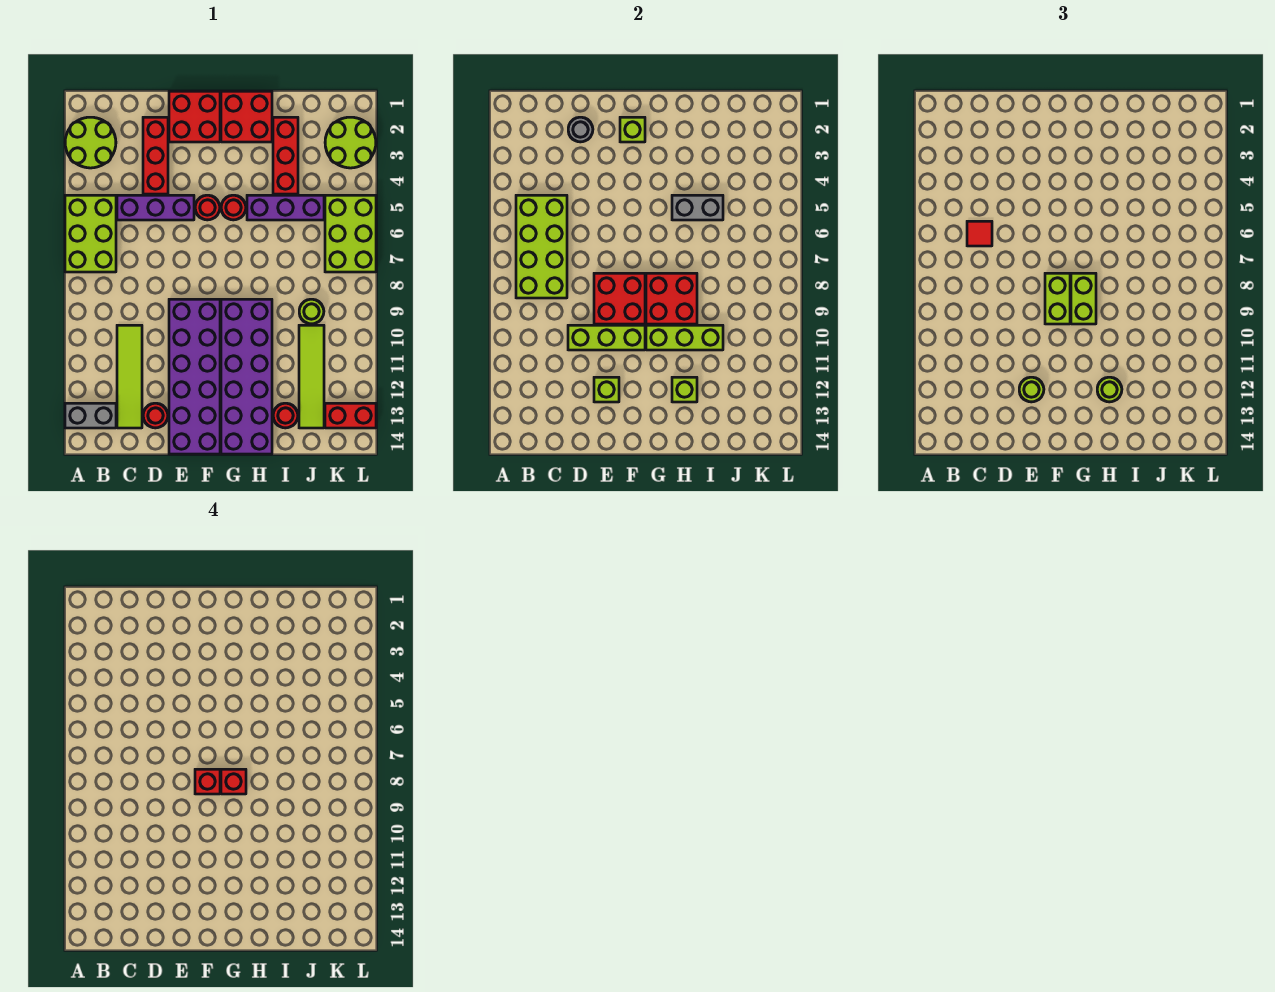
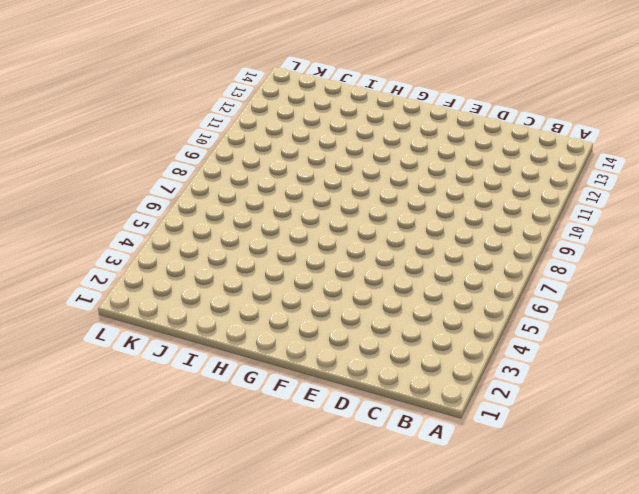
none -> lime 2x2 round brick [65,117,116,168]
none -> lime 2x3 brick [65,195,116,272]
none -> grey 1x2 brick [65,403,116,428]
none -> purple 1x3 brick [117,195,194,220]

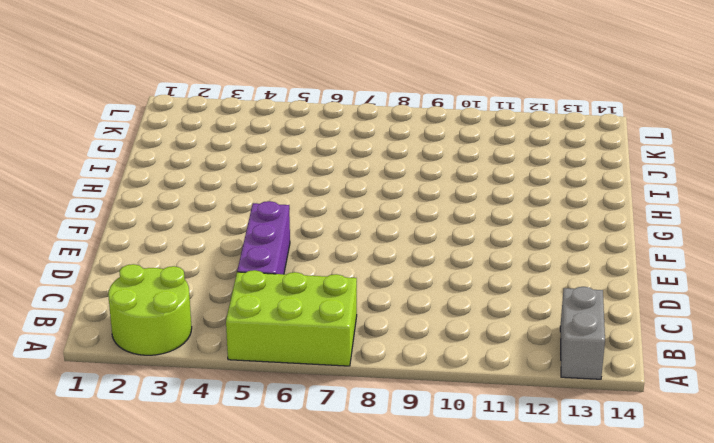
none -> lime 1x4 tile [117,325,142,428]
none -> red 1x3 brick [143,117,168,194]
none -> red 1x1 round brick [143,403,168,428]
none -> red 2x2 brick [169,91,220,142]

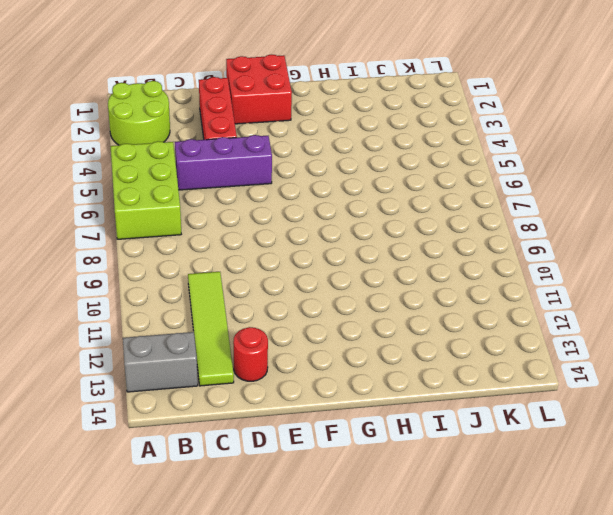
none -> purple 2x6 brick [169,299,220,454]
none -> red 1x1 round brick [195,195,220,220]
none -> red 2x2 brick [221,91,272,142]
none -> red 1x1 round brick [221,195,246,220]

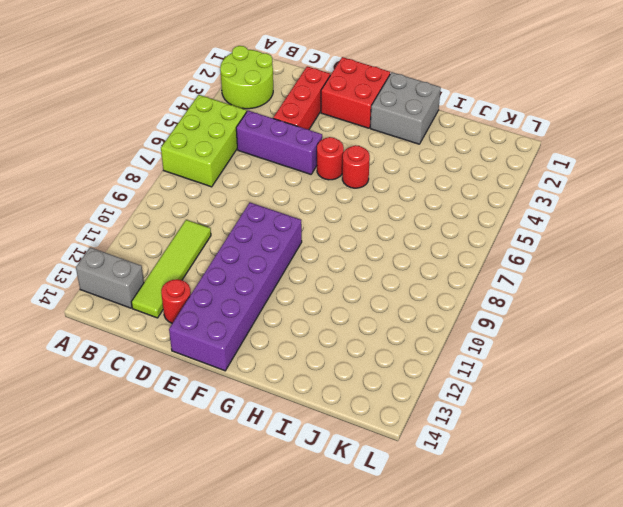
grey 2x2 brick [370,72,441,144] -> red 2x2 brick [221,91,272,142]
none -> purple 2x6 brick [221,299,272,454]
none -> purple 1x3 brick [247,195,324,220]
none -> red 1x3 brick [273,117,298,194]
none -> red 1x1 round brick [273,403,298,428]

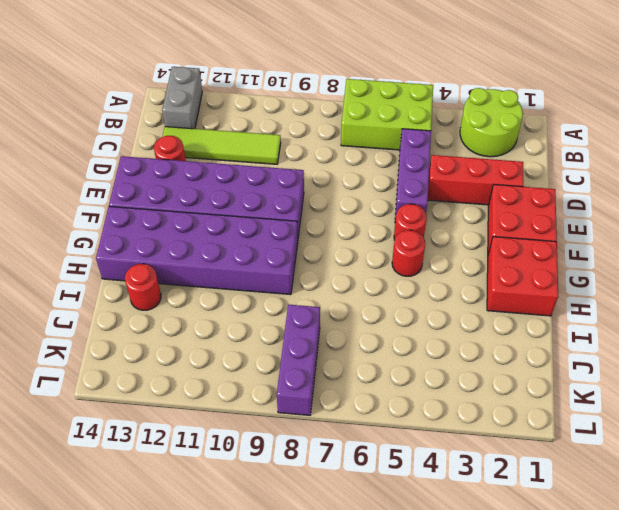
purple 1x3 brick [277,305,320,415] -> purple 1x3 brick moved to [247,195,324,220]
none -> red 1x3 brick [273,117,298,194]
none -> lime 1x1 round brick [299,299,324,324]
none -> lime 1x4 tile [299,325,324,428]
none -> lime 2x2 round brick [325,117,376,168]

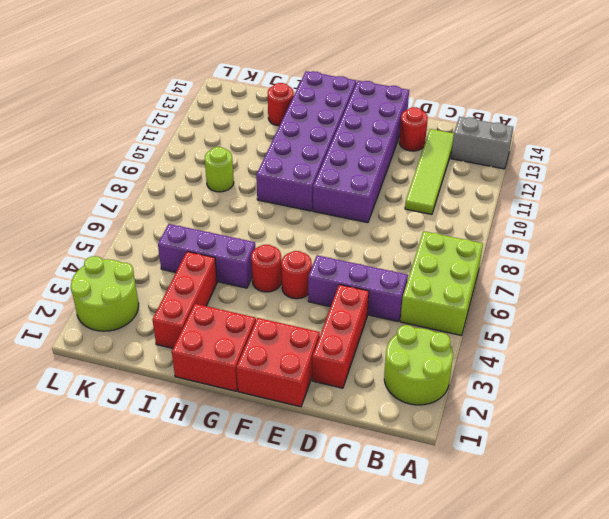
none -> lime 1x4 tile [299,325,324,428]
none -> lime 2x3 brick [325,195,376,272]
none -> red 1x2 brick [325,403,376,428]
none -> lime 2x4 brick [516,195,567,298]

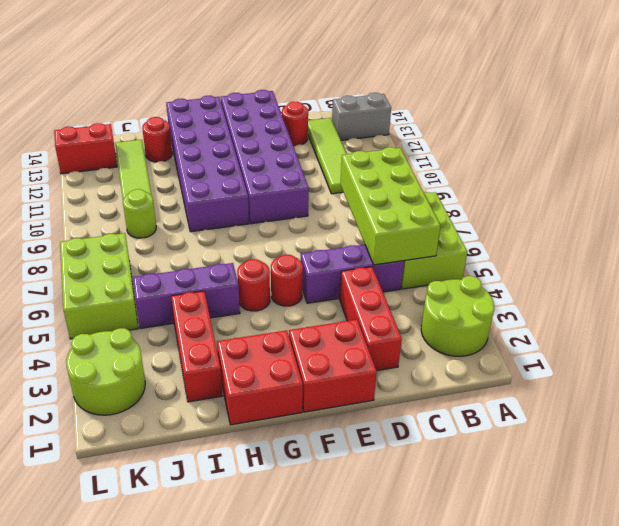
none -> grey 1x1 round brick [568,117,593,142]
none -> lime 1x3 brick [568,325,645,350]
none -> red 2x2 brick [594,273,645,324]
none -> lime 1x1 brick [594,377,619,402]

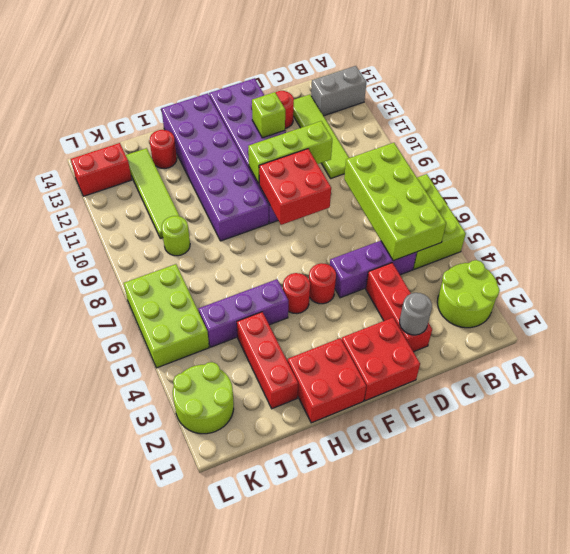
none -> lime 1x1 brick [620,117,645,142]
none -> red 2x2 brick [646,273,697,324]
none -> lime 1x3 brick [646,325,723,350]
none -> grey 1x2 brick [672,195,723,220]

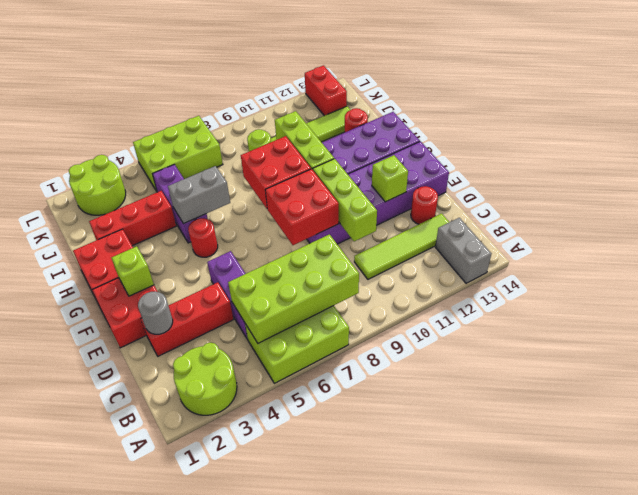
grey 1x2 brick [168,166,230,224] -> grey 1x2 brick turned to [672,195,723,220]
none -> red 1x1 round brick [195,195,220,220]
none -> lime 1x1 brick [672,377,697,402]
none -> red 1x1 tile [967,221,992,246]
none -> lime 1x1 round brick [1019,377,1044,402]

